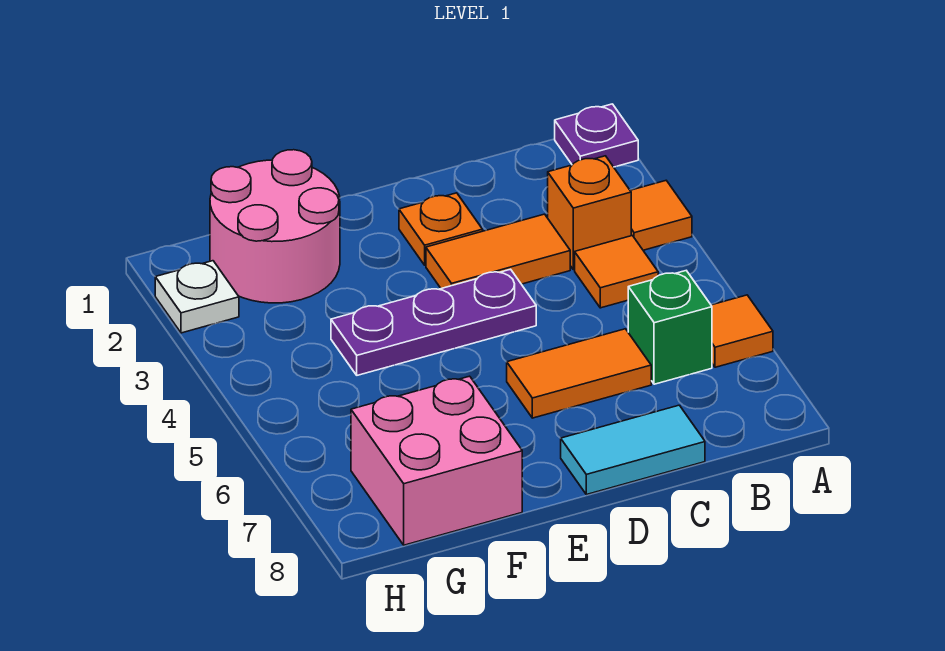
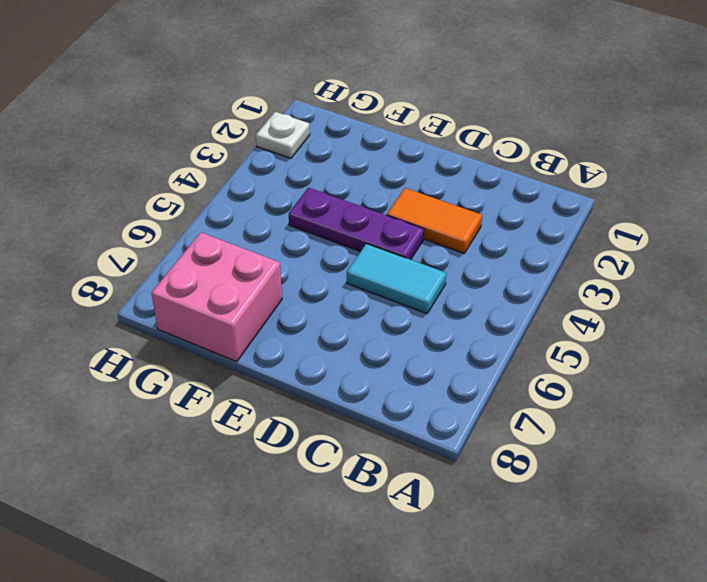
cyan 1x2 tile [347,244,446,314] -> cyan 1x2 tile moved to [561,405,705,495]
none -> purple 1x1 plate [555,104,638,167]
none -> orange 1x1 tile [630,181,692,250]
none -> orange 1x1 tile [711,295,773,367]

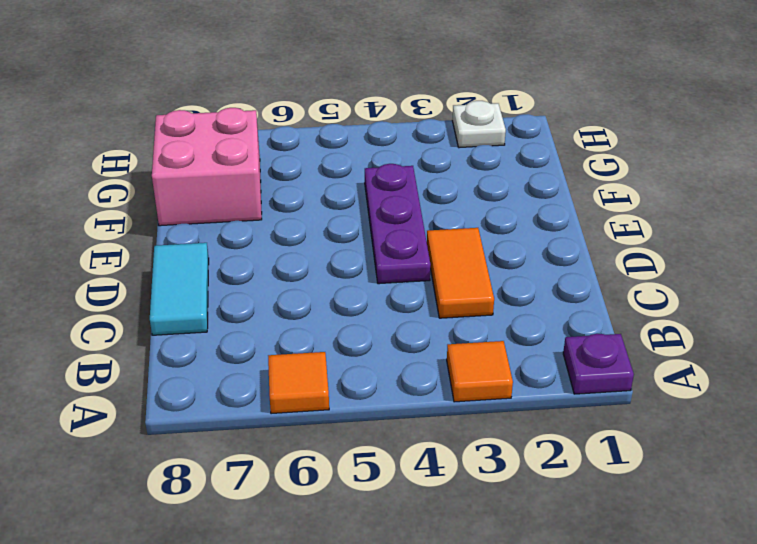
none -> orange 1x1 brick [548,156,631,270]
none -> orange 1x1 tile [575,236,658,308]
none -> green 1x1 brick [628,271,712,384]

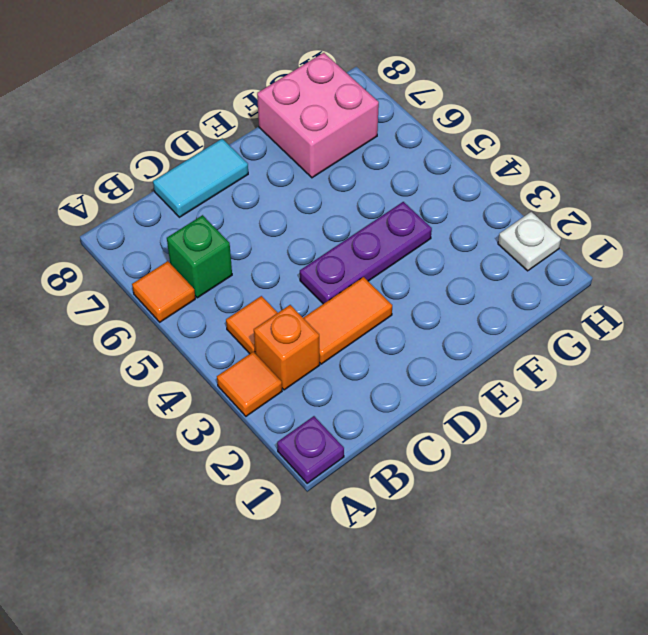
none -> orange 1x2 tile [507,329,651,418]
none -> orange 1x1 plate [399,193,483,265]
none -> pink 2x2 round brick [210,150,340,303]

